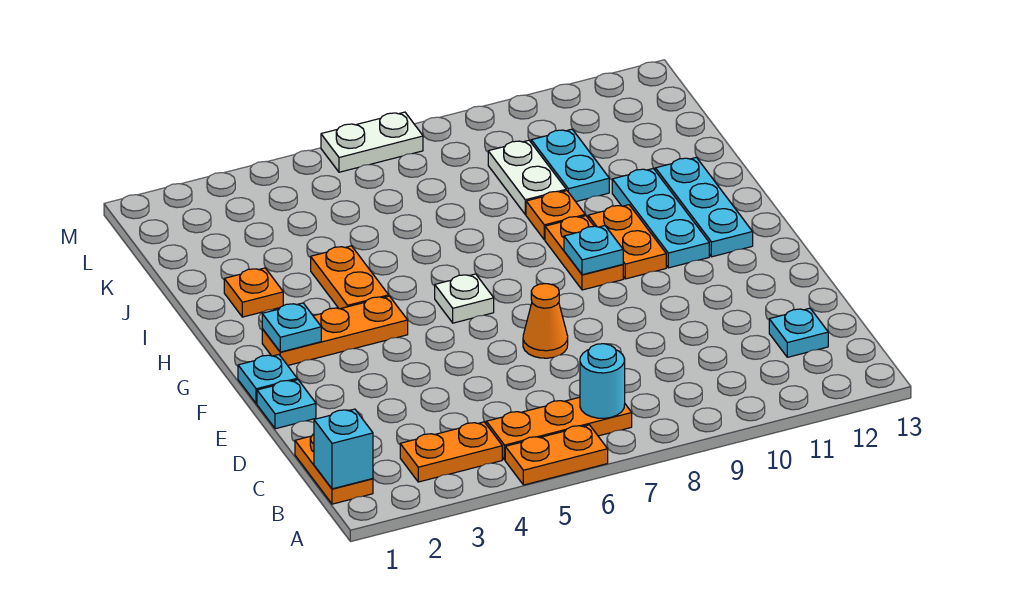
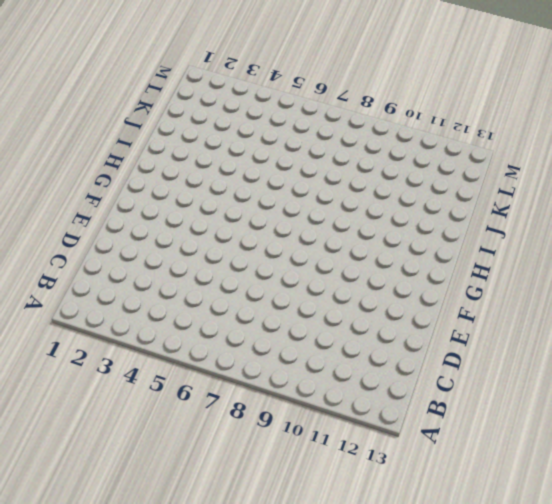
none -> orange 1x2 plate [505,425,608,485]
none -> orange 1x2 plate [295,434,373,504]
none -> orange 1x2 plate [400,422,502,482]

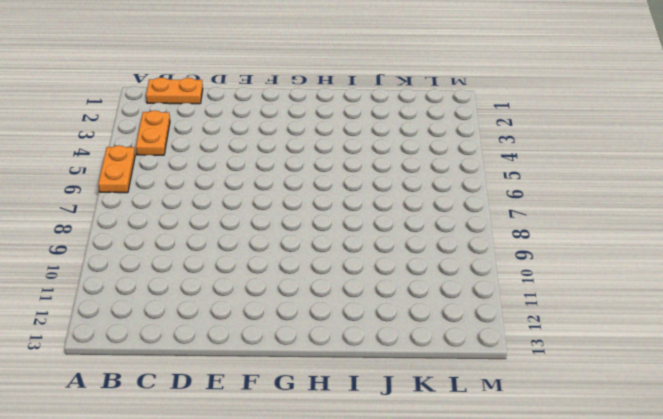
none -> orange 1x3 plate [486,397,632,460]
none -> cyan 1x1 plate [769,308,828,357]
none -> cyan 1x1 plate [257,380,316,429]

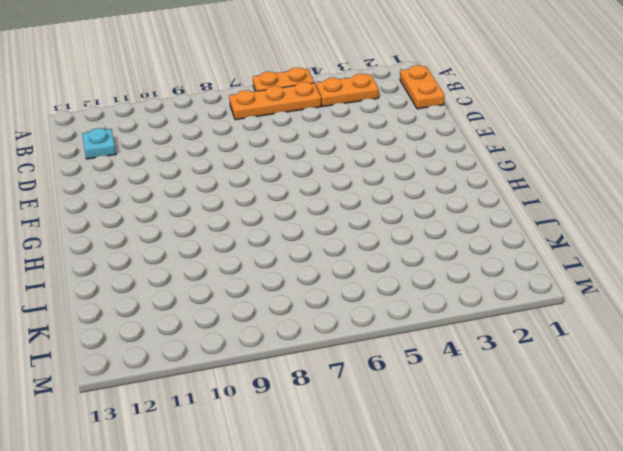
none -> cyan 1x1 plate [257,380,316,429]
none -> orange 1x1 cone [523,284,568,358]
none -> cyan 1x1 plate [238,355,297,404]

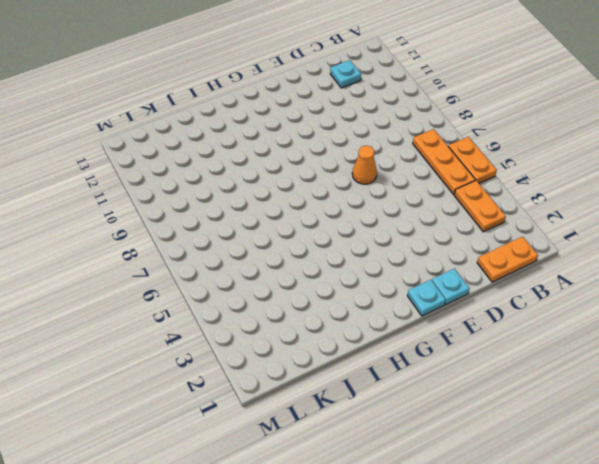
none -> orange 1x3 plate [262,296,408,365]
none -> white 1x1 plate [435,274,494,323]
none -> orange 1x2 plate [545,216,623,290]

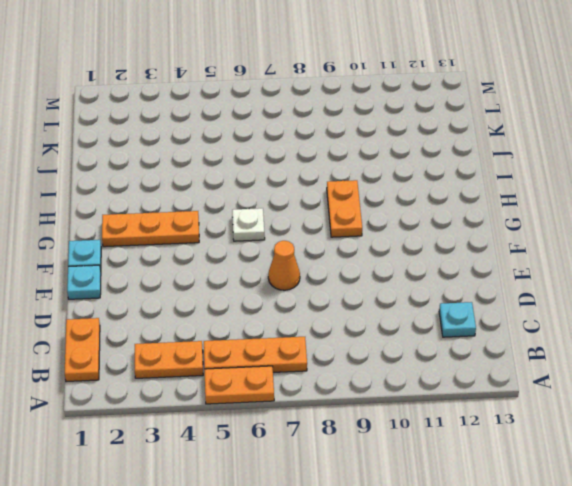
none -> orange 1x2 plate [588,205,666,279]
none -> cyan 1x3 plate [612,169,709,268]
none -> cyan 1x3 plate [655,157,753,257]

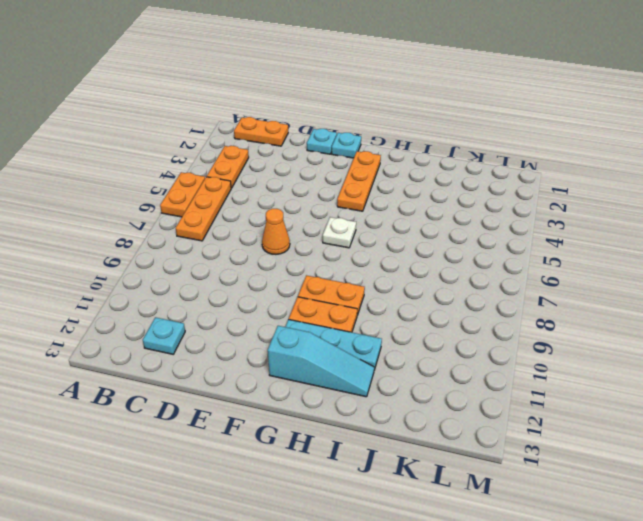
cyan 1x3 slope [268,326,374,397] -> cyan 1x3 plate [655,157,753,257]
none -> orange 1x2 plate [311,246,389,309]
none -> orange 1x1 plate [224,268,283,317]
none -> orange 1x1 plate [526,191,585,240]

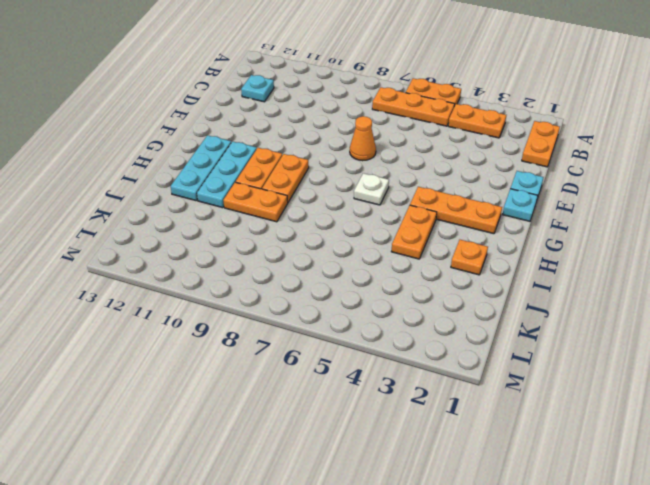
orange 1x2 plate [223,182,288,222] -> orange 1x1 plate [526,191,585,240]
none -> white 1x2 plate [488,140,566,215]
none -> cyan 1x2 plate [531,129,609,202]
none -> white 1x2 plate [321,112,423,172]

